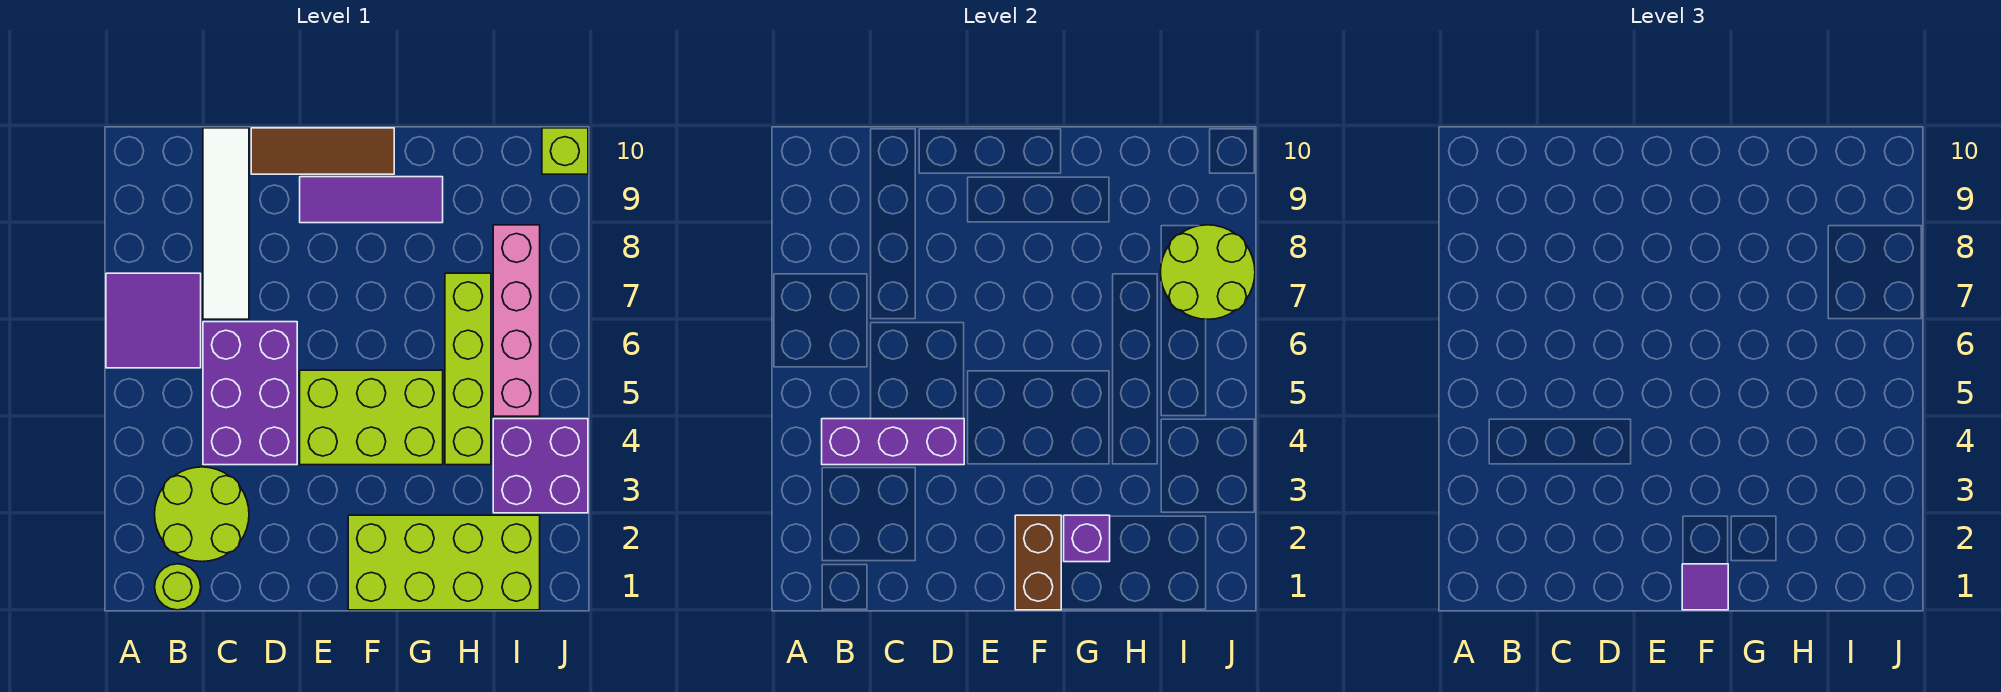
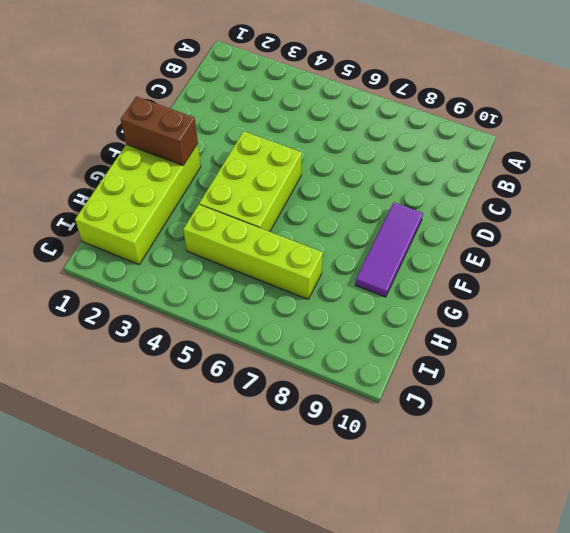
none -> purple 2x2 tile [106,273,201,368]
none -> lime 1x1 round brick [155,564,201,610]
none -> lime 2x2 round brick [155,467,249,562]

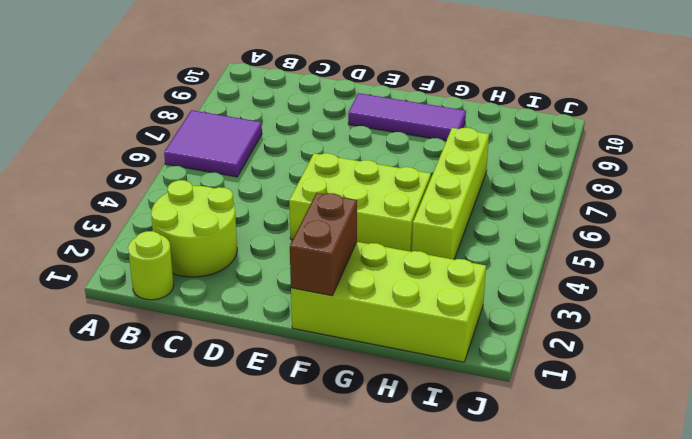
none -> purple 2x3 brick [203,322,297,465]
none -> white 1x4 tile [203,128,249,319]
none -> brown 1x3 tile [251,128,394,174]

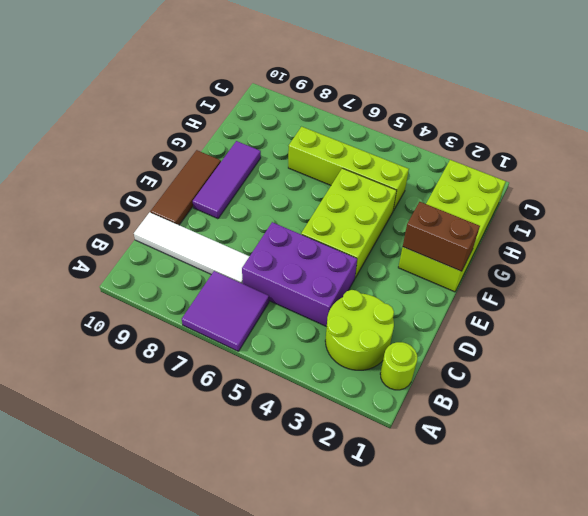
none -> purple 2x2 brick [493,419,588,513]
none -> pink 1x4 brick [493,225,540,416]
none -> lime 1x1 brick [542,128,588,174]

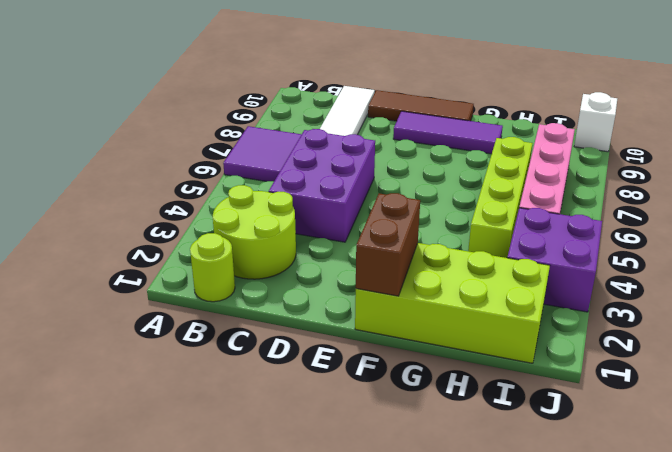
white 1x1 brick [574,92,617,152] -> lime 1x1 brick [542,128,588,174]
none -> lime 2x3 brick [300,370,443,465]
none -> purple 1x3 brick [822,419,964,465]
none -> purple 1x1 brick [1064,515,1110,562]

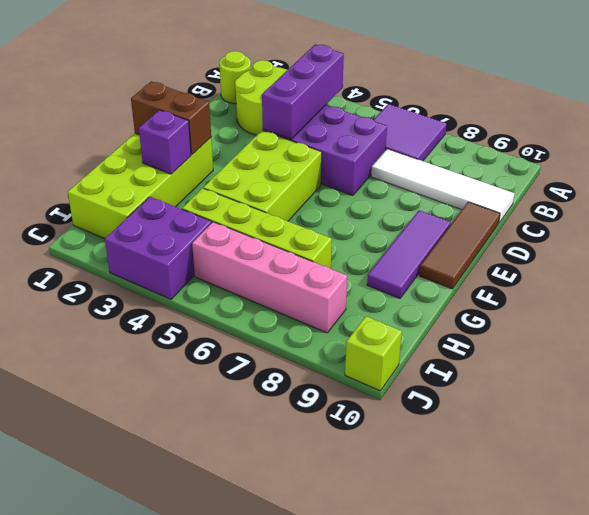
none -> lime 2x2 round brick [1160,225,1255,319]
none -> purple 1x1 tile [1682,564,1728,610]

